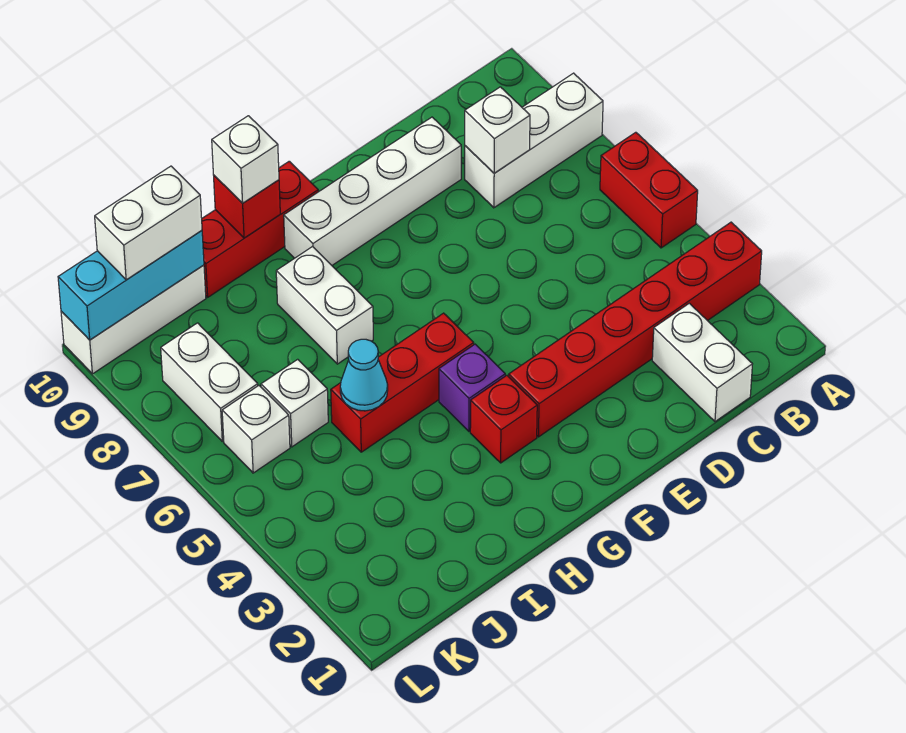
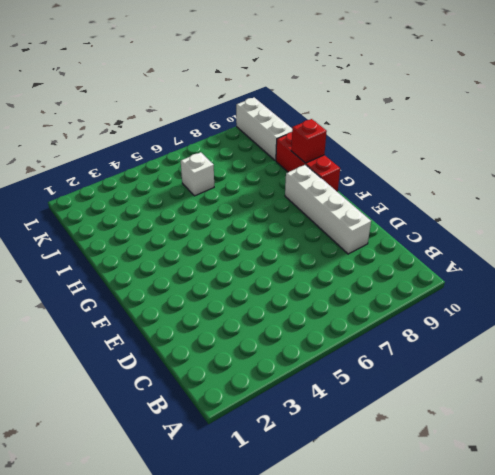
none -> red 1x6 brick [509,222,762,437]
none -> red 1x2 brick [600,132,698,248]
none -> white 1x3 brick [465,73,603,208]

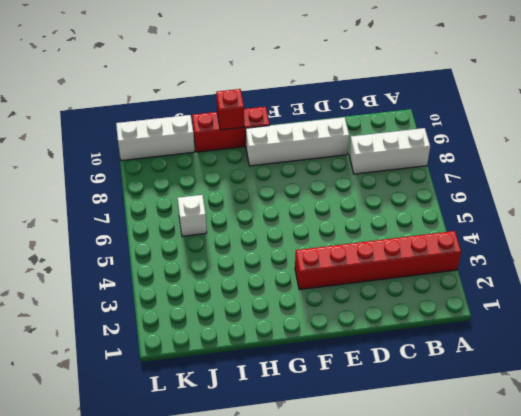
none -> red 1x2 brick [600,132,698,248]
none -> white 1x2 brick [652,303,752,422]
none -> red 1x1 brick [470,375,537,463]

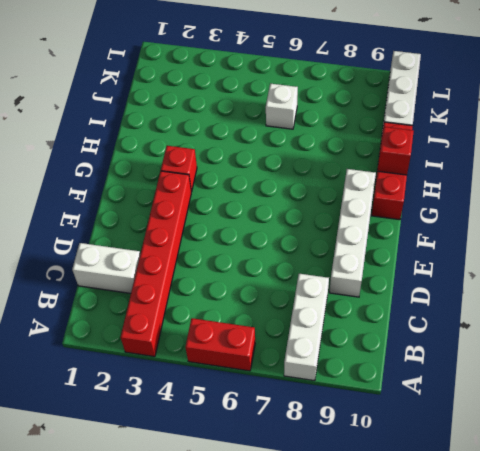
none -> purple 1x1 brick [439,344,505,431]
none -> red 1x3 brick [331,313,474,452]
none -> white 1x2 brick [276,247,373,364]

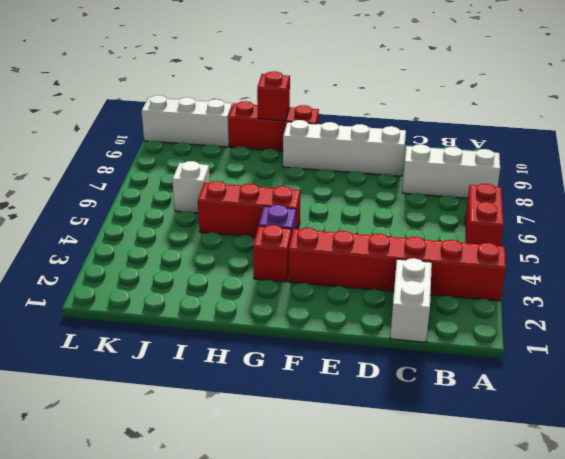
none -> white 1x2 brick [276,247,373,364]
none -> white 1x1 brick [222,386,290,473]
none -> white 1x2 brick [161,323,258,441]

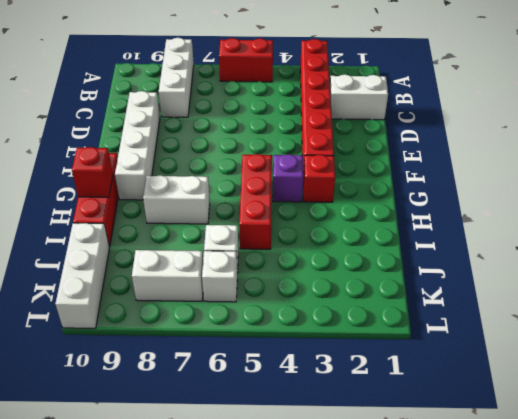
none -> white 1x1 brick [465,87,530,173]
none -> cyan 1x1 cone [340,339,388,411]
none -> cyan 1x3 brick [58,230,204,340]

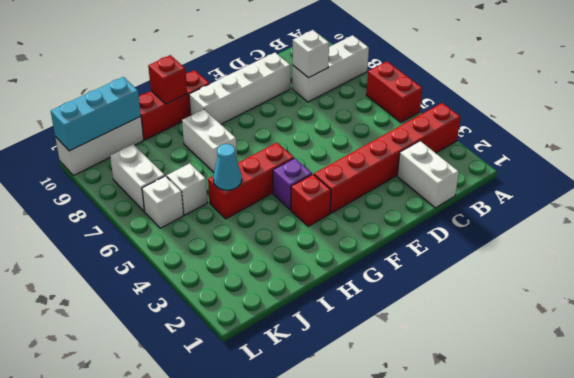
none -> white 1x1 brick [212,116,279,203]
none -> white 1x2 brick [95,166,202,280]

